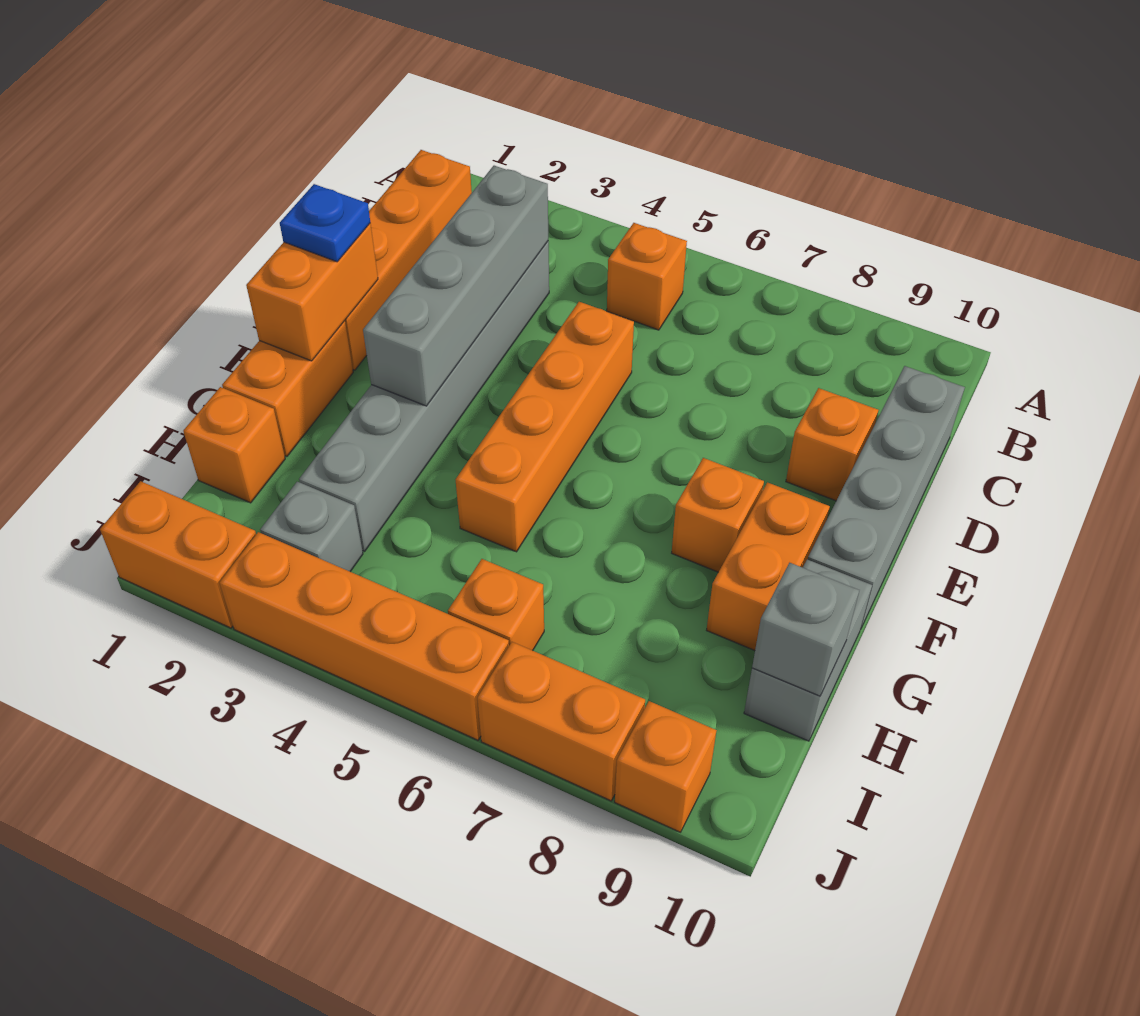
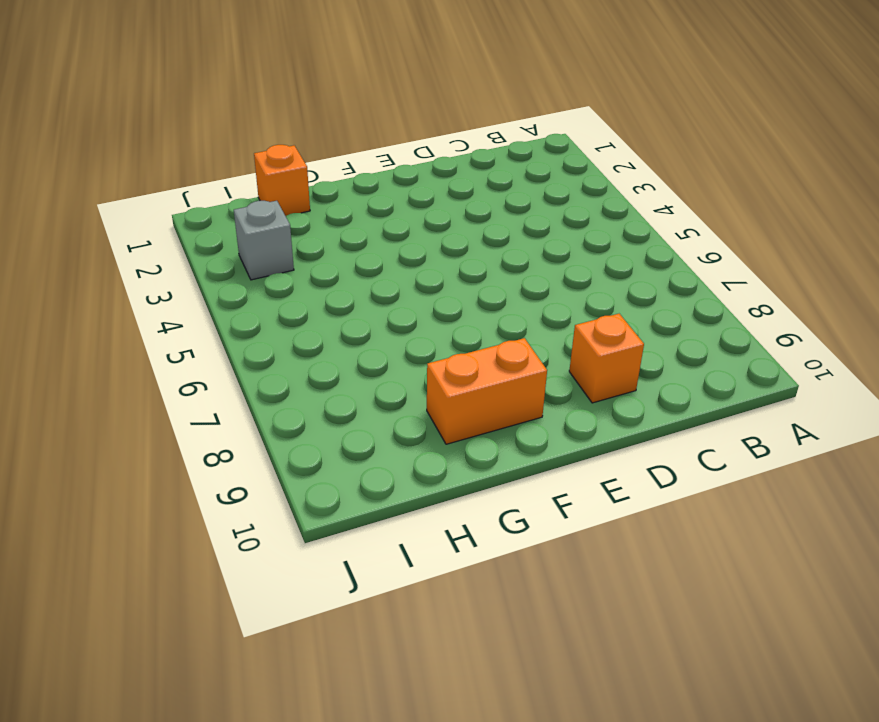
none -> orange 1x4 brick [345,150,472,370]
none -> orange 1x1 brick [607,223,687,330]
none -> grey 1x6 brick [299,241,549,551]

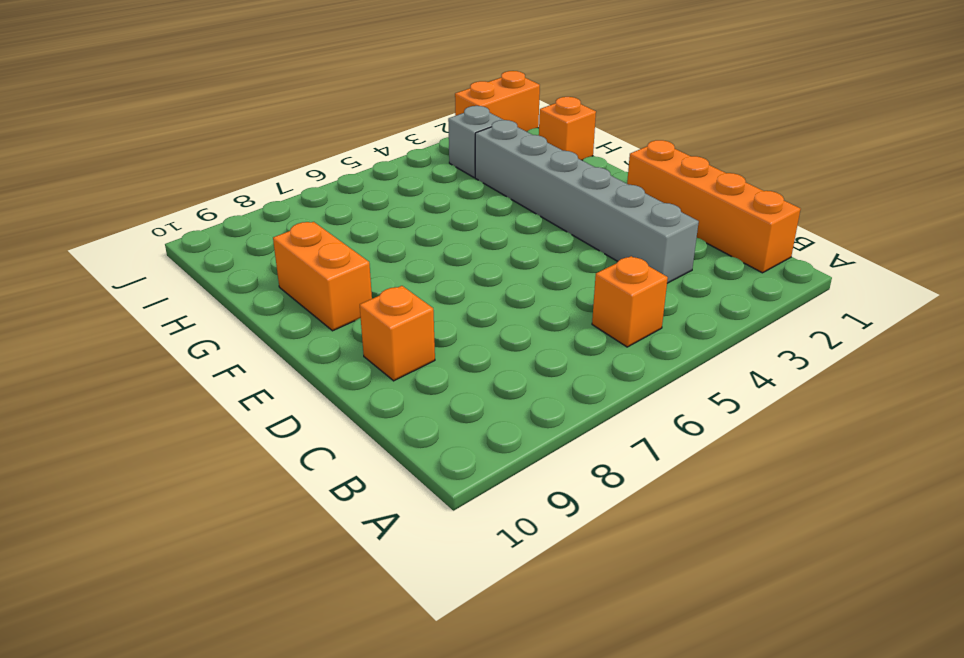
none -> grey 1x4 brick [808,366,965,630]
none -> orange 1x4 brick [455,302,634,552]
none -> orange 1x2 brick [222,321,353,457]

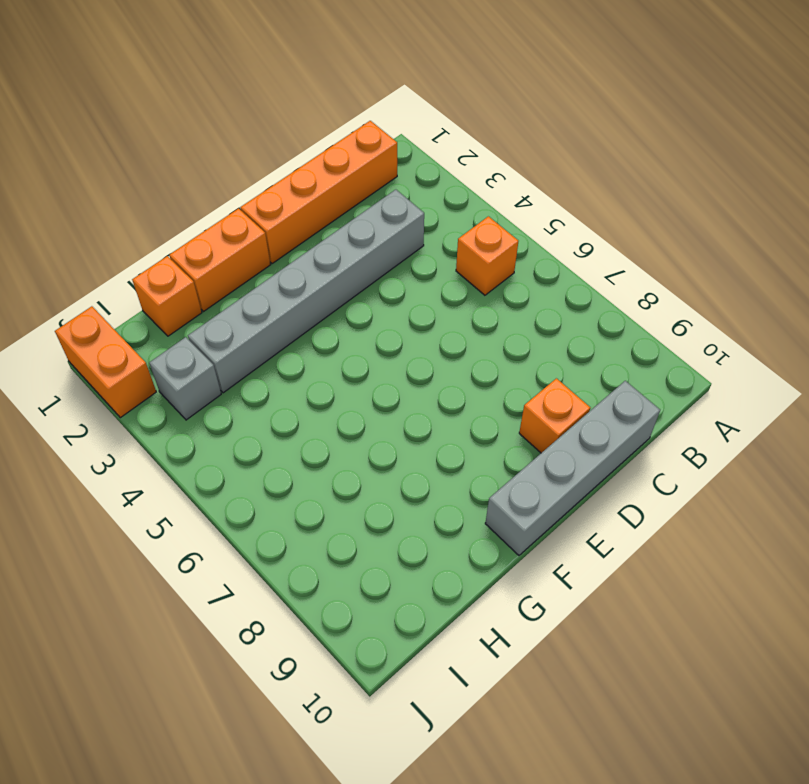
none -> orange 1x4 brick [455,302,634,552]
none -> orange 1x1 brick [672,458,764,572]
none -> orange 1x2 brick [707,482,830,651]

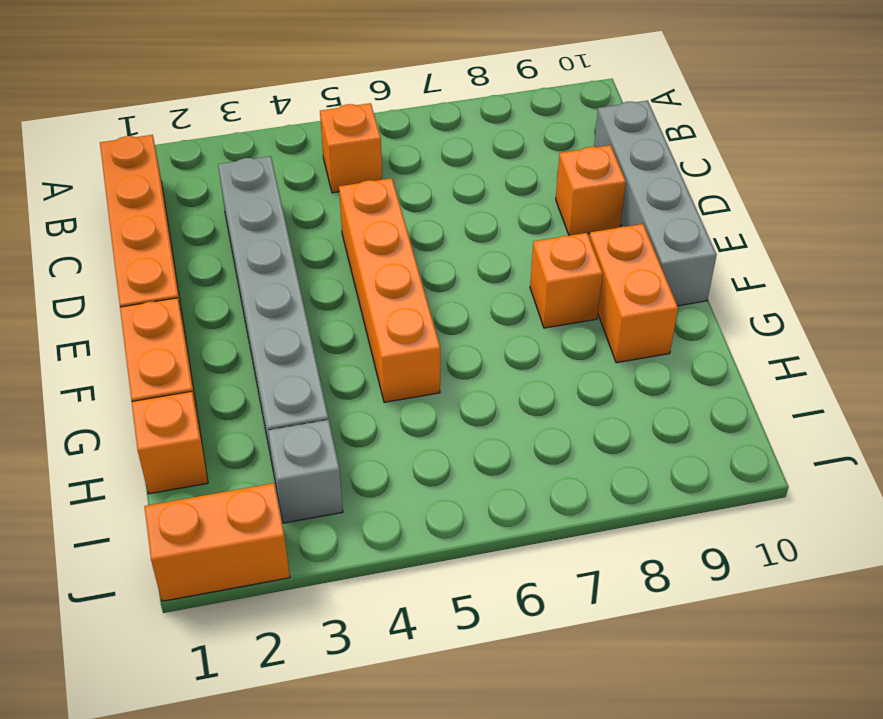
none -> grey 1x2 brick [744,559,872,741]
none -> orange 1x1 brick [448,559,544,651]
none -> orange 1x4 brick [219,532,509,740]

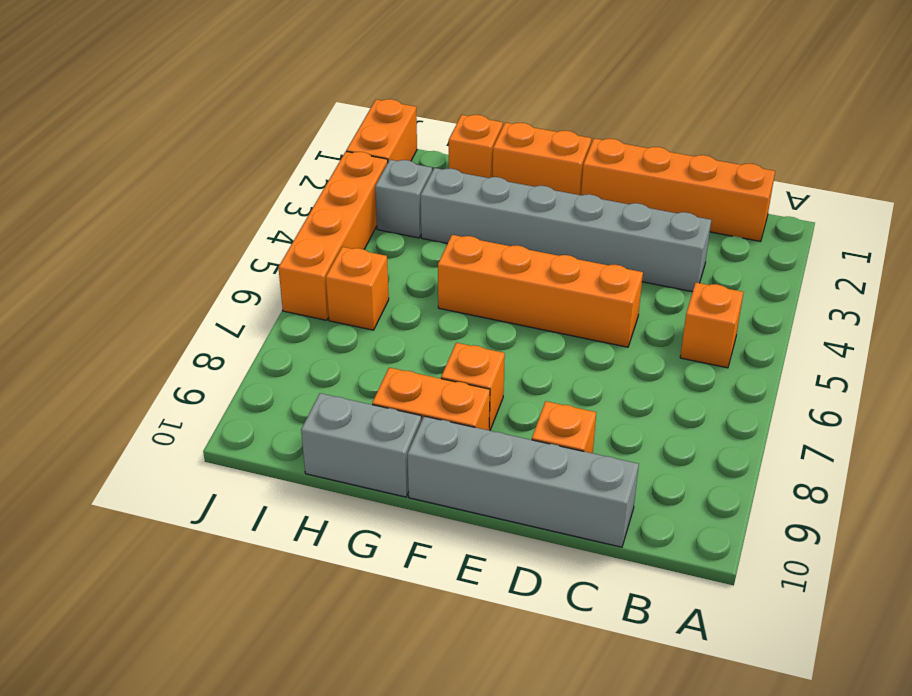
none -> orange 1x2 brick [477,642,645,801]
none -> orange 1x1 brick [615,701,717,832]
none -> grey 1x4 brick [363,166,548,406]

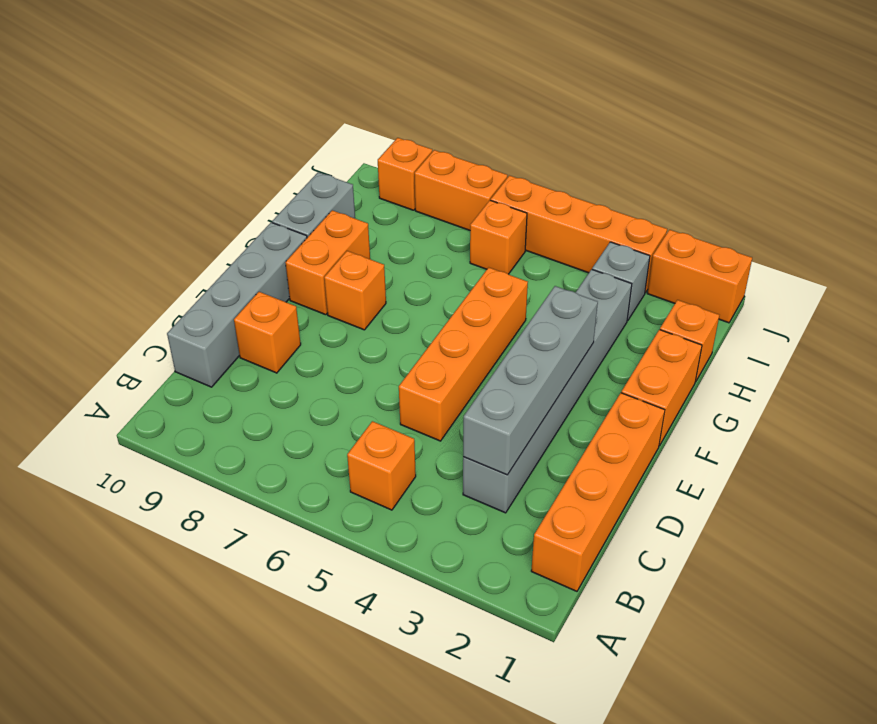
none -> orange 1x2 brick [246,223,378,361]
none -> grey 1x1 brick [752,563,859,696]
none -> blue 1x1 plate [280,184,370,262]

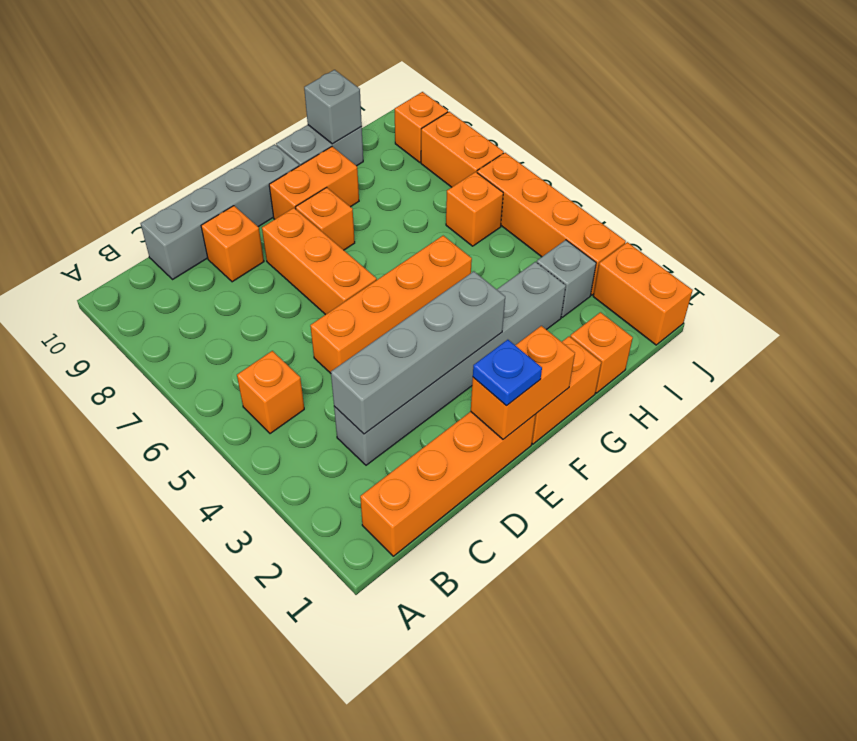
orange 1x3 brick [262,208,377,315] -> none

